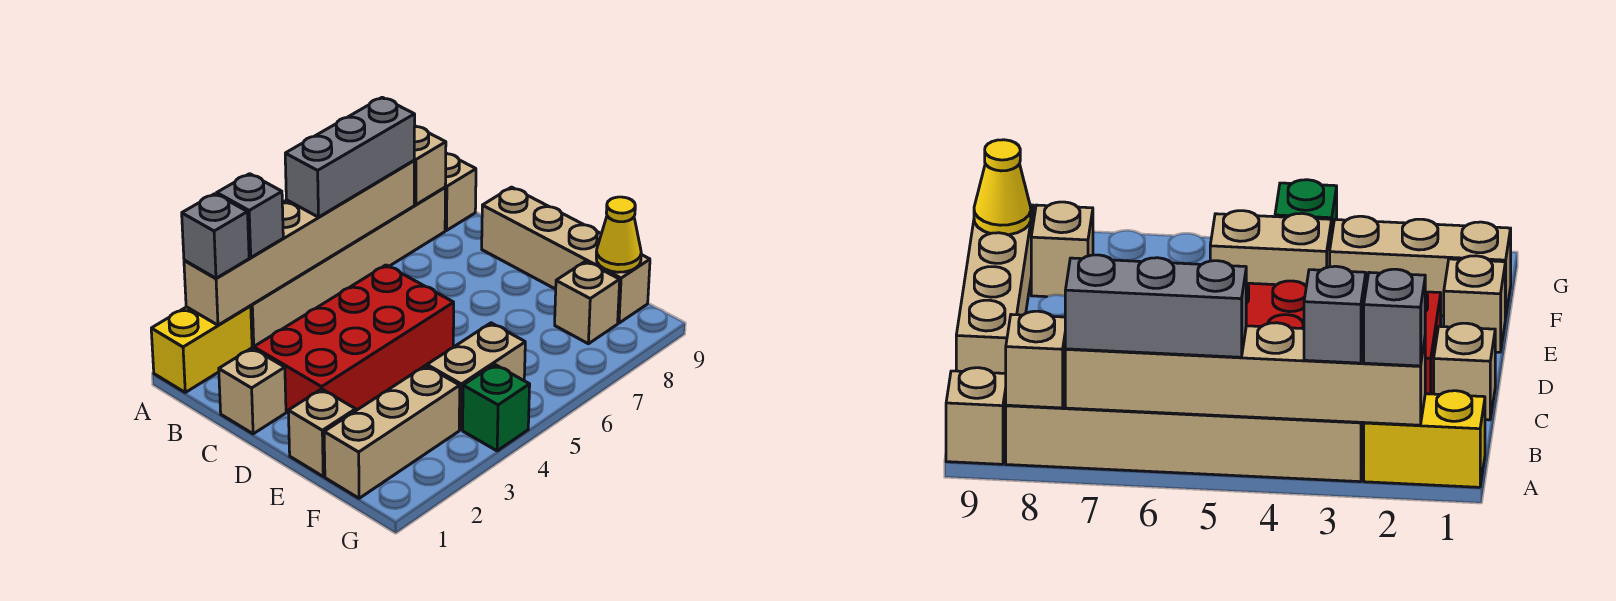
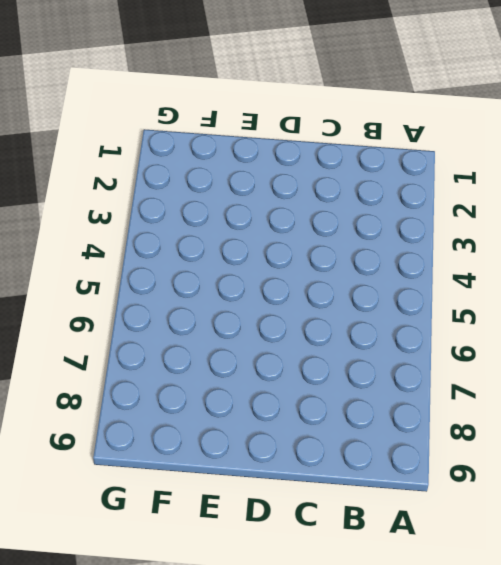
none -> yellow 1x2 brick [151,306,252,392]
none -> tan 1x6 brick [251,187,445,349]
none -> tan 1x1 brick [445,153,476,230]

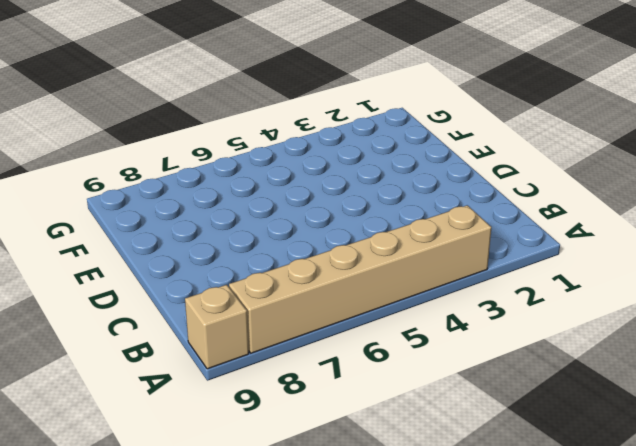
none -> yellow 1x2 brick [151,306,252,392]
none -> tan 1x1 brick [219,348,286,434]
none -> red 2x4 brick [254,265,454,412]

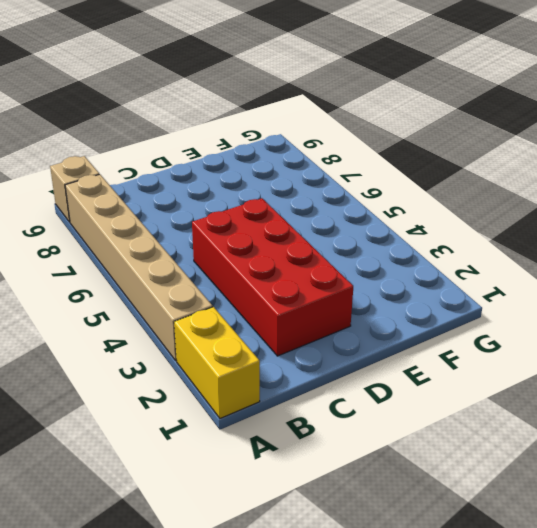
none -> tan 1x1 brick [219,348,286,434]
none -> tan 1x4 brick [482,187,650,323]
none -> tan 1x1 brick [288,389,356,476]

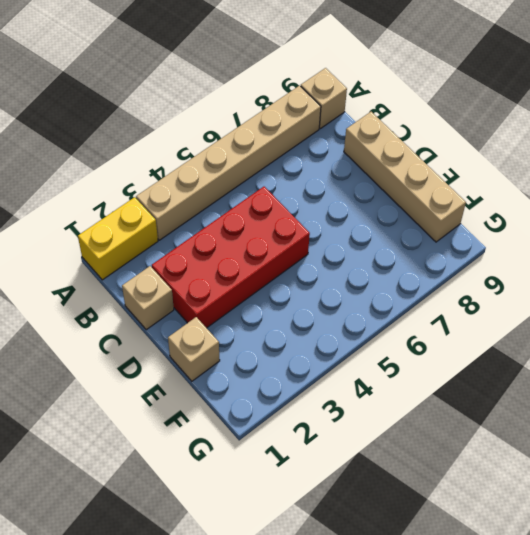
none -> tan 1x3 brick [324,366,460,498]
none -> tan 1x2 brick [427,323,525,430]
none -> tan 1x1 brick [555,261,620,344]

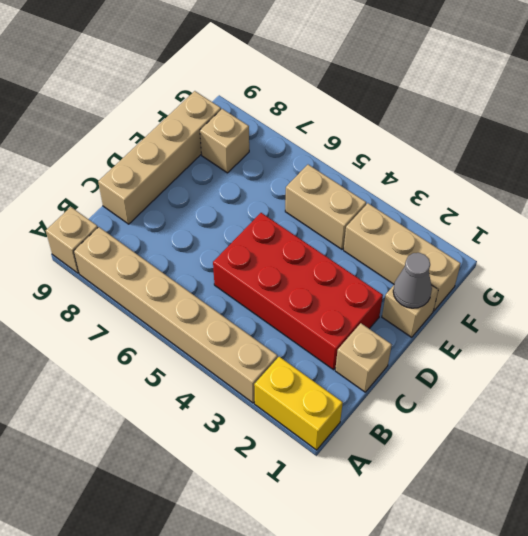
grey 1x1 cone [393,253,432,308] -> none
none -> green 1x1 brick [463,364,530,451]
none -> tan 1x6 brick [184,161,414,325]
none -> tan 1x1 brick [414,126,446,205]

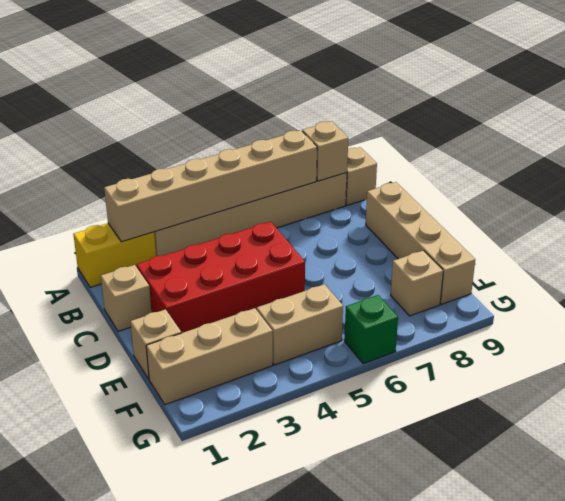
green 1x1 brick [344,295,398,364] -> green 1x1 brick moved to [463,364,530,451]
none -> yellow 1x1 cone [596,197,641,272]
none -> grey 1x1 brick [182,194,249,278]
none -> grey 1x1 brick [217,174,283,257]

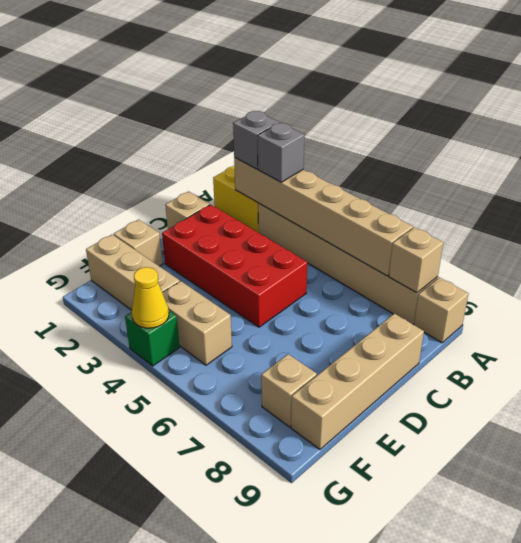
yellow 1x1 cone [132,267,169,328] -> yellow 1x1 cone moved to [596,197,641,272]
none -> grey 1x3 brick [285,97,415,217]

